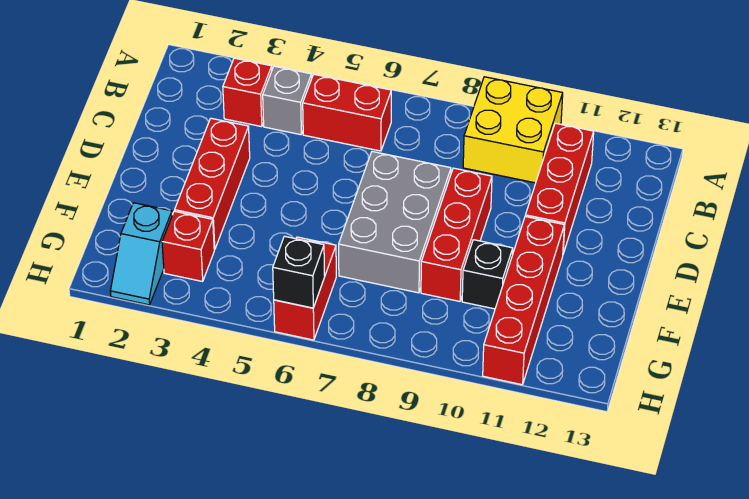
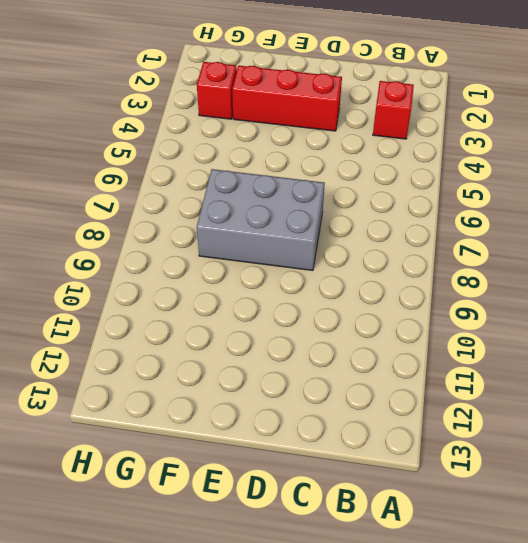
none -> yellow 2x2 brick [463,77,563,183]
none -> grey 1x1 brick [263,66,312,135]
none -> red 1x2 brick [303,74,391,151]

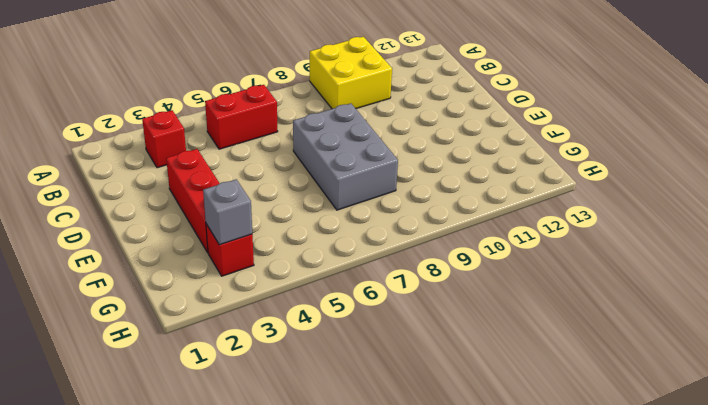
grey 1x1 brick [203,179,252,245] -> grey 1x1 brick moved to [263,66,312,135]
none -> red 1x3 brick [525,123,594,253]
none -> red 1x3 brick [421,168,492,301]
none -> red 1x4 brick [483,217,564,385]

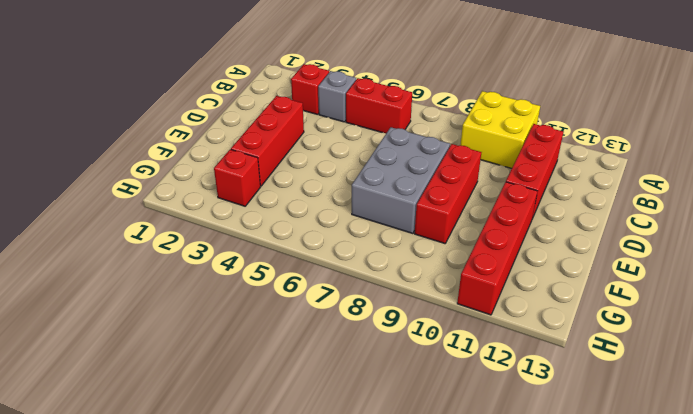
none -> black 1x1 brick [462,240,513,309]
none -> cyan 1x2 slope [110,203,172,305]
none -> red 1x2 brick [274,237,336,340]

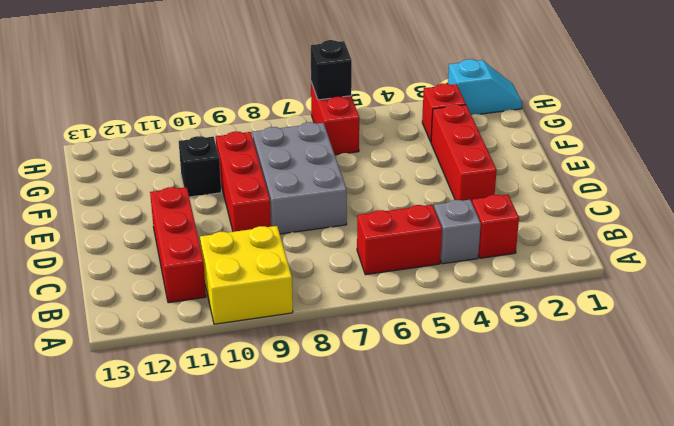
cyan 1x2 slope [448,59,522,115] -> cyan 1x2 slope turned to [110,203,172,305]
none -> red 1x4 brick [483,217,564,385]

